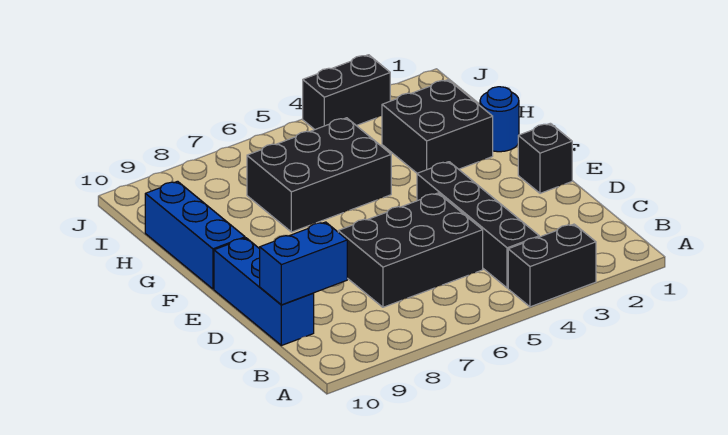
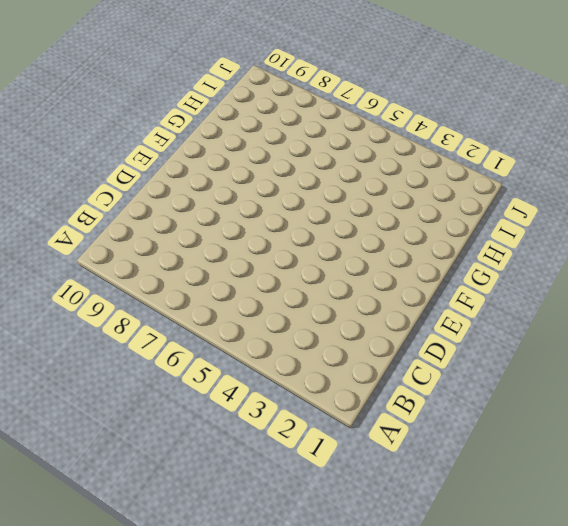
none -> black 1x2 brick [508,224,596,307]
none -> black 1x4 brick [417,162,539,288]

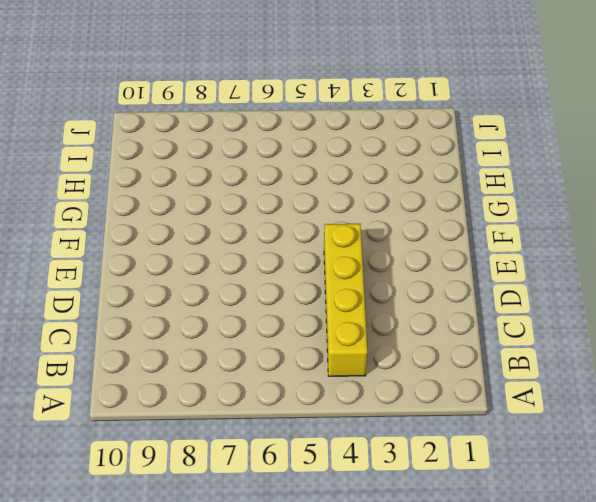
yellow 1x4 brick [324,224,367,376] -> black 1x4 brick [417,162,539,288]
none -> black 1x2 brick [508,224,596,307]
none -> black 2x3 brick [338,193,483,307]

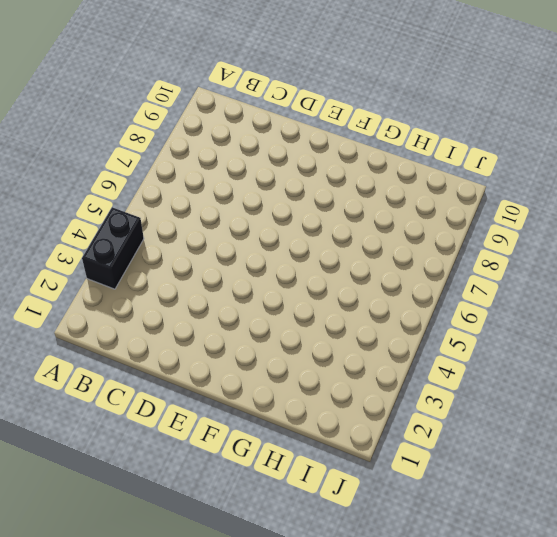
none -> black 1x4 brick [417,162,539,288]
none -> black 2x3 brick [338,193,483,307]

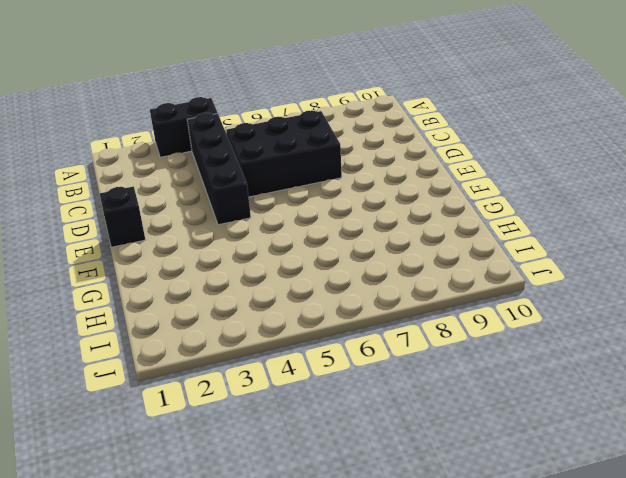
none -> blue 1x3 brick [214,238,314,346]
none -> blue 1x3 brick [145,181,245,289]

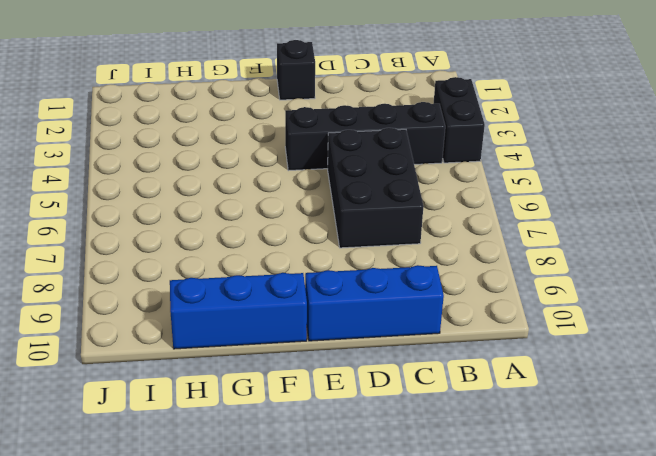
none -> blue 1x1 round brick [480,87,519,152]
none -> black 2x2 brick [382,80,493,173]

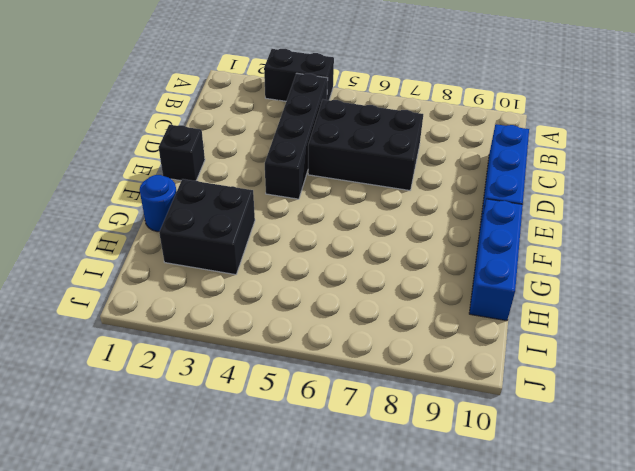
none -> black 2x3 brick [247,118,391,232]
none -> black 1x2 brick [303,55,390,130]

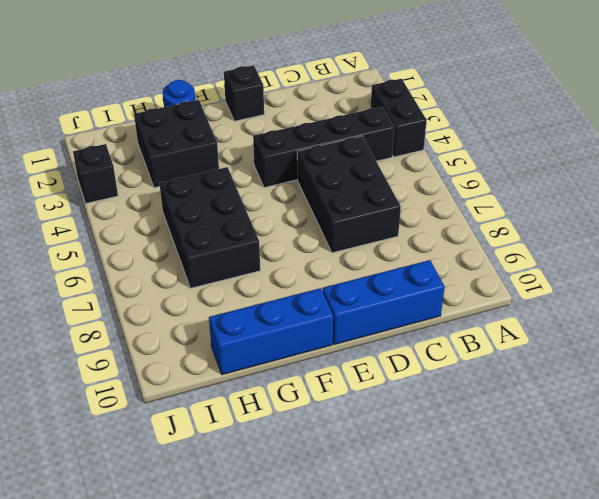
black 1x1 brick [73,144,118,204] -> black 1x2 brick [303,55,390,130]
none -> blue 1x2 brick [260,222,347,305]

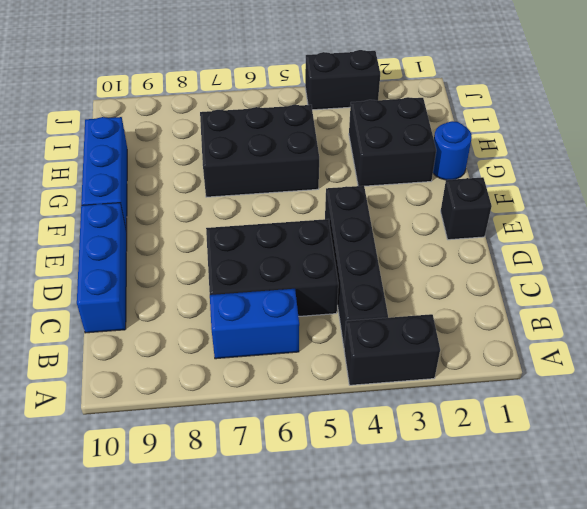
blue 1x2 brick [210,289,299,359] -> blue 1x2 brick moved to [260,222,347,305]

